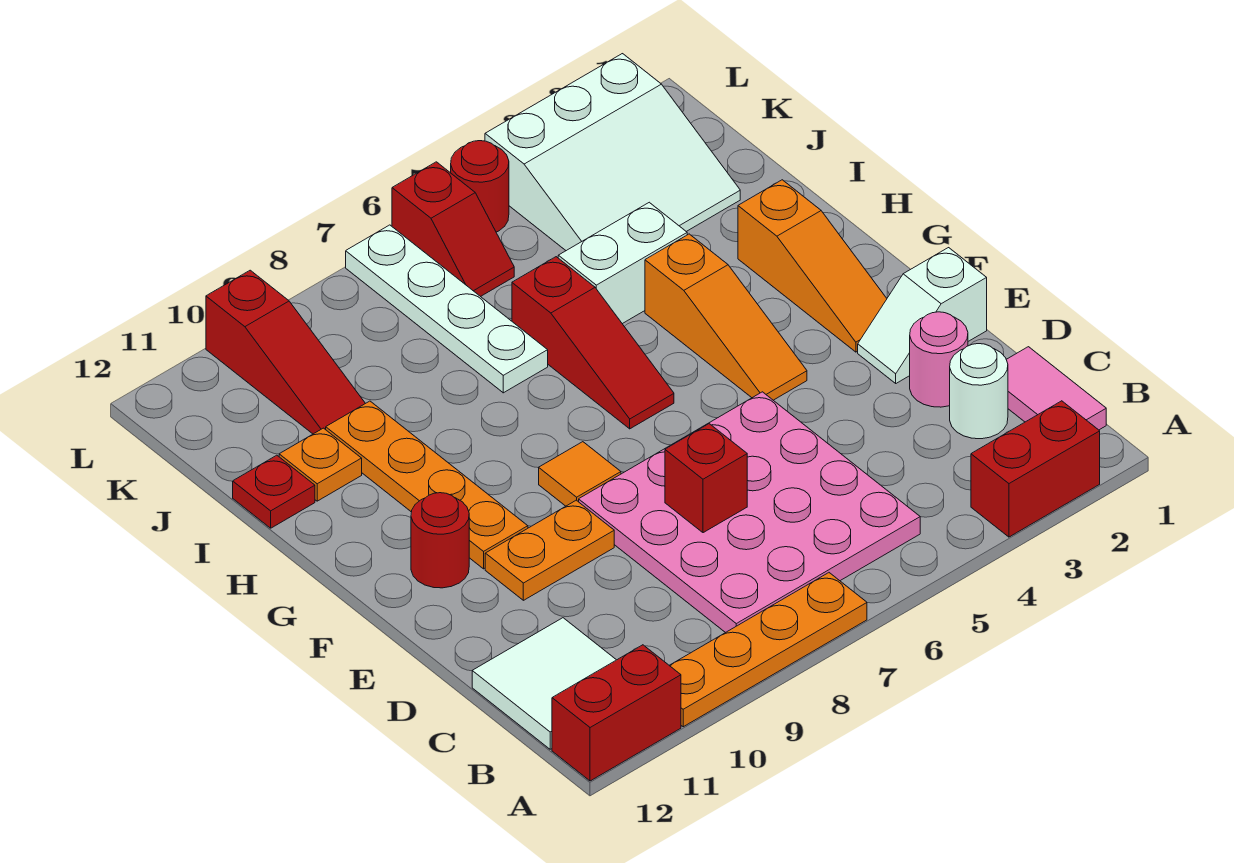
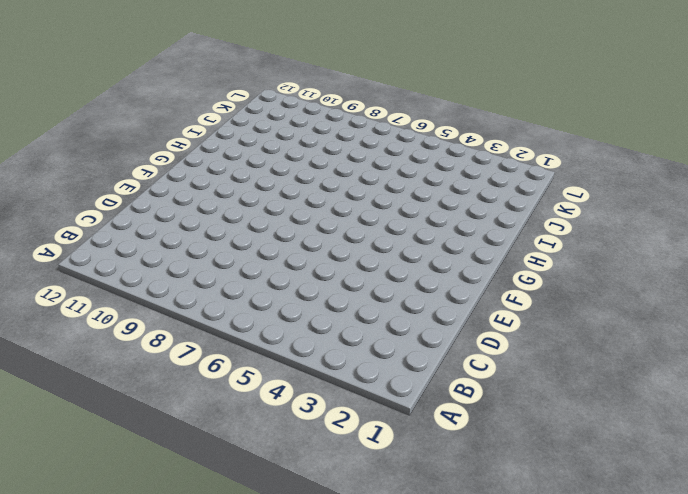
none -> red 1x2 brick [971,401,1100,537]
none -> orange 1x4 plate [669,573,867,727]
none -> red 1x2 brick [552,645,681,781]

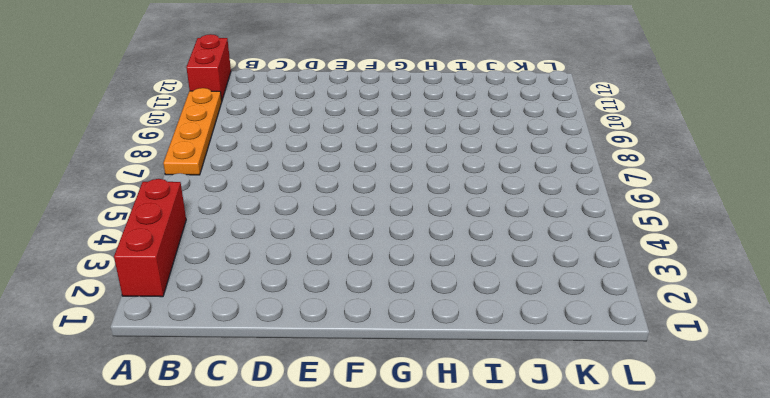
red 1x3 brick [114,179,186,297] -> red 1x2 brick [971,401,1100,537]
none -> pink 1x2 tile [1006,347,1106,430]
none -> pink 4x4 plate [579,392,920,633]
none -> white 2x2 tile [472,618,616,749]

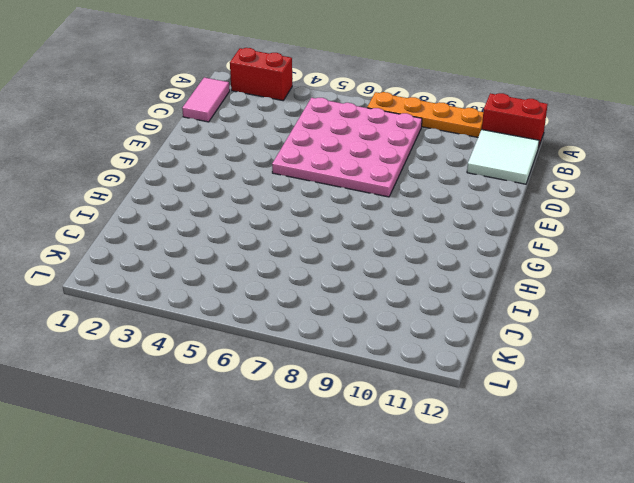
none -> white 1x1 round brick [950,344,1008,439]
none -> pink 1x1 round brick [910,312,968,407]
none -> white 1x2 slope [858,248,987,383]

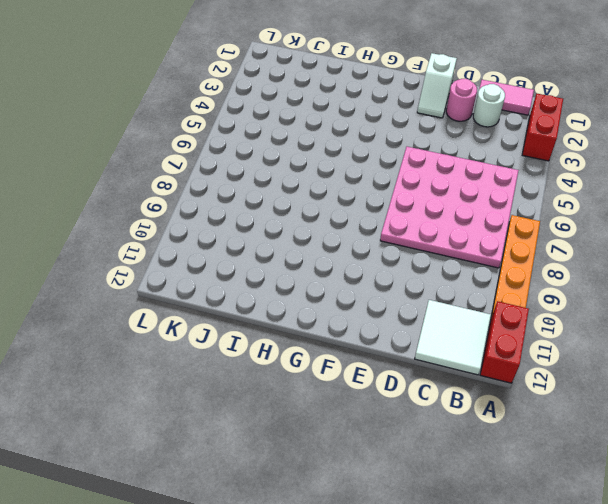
none -> orange 1x2 plate [485,500,614,600]
none -> orange 1x3 slope [738,180,887,352]
none -> orange 1x3 slope [645,234,807,400]

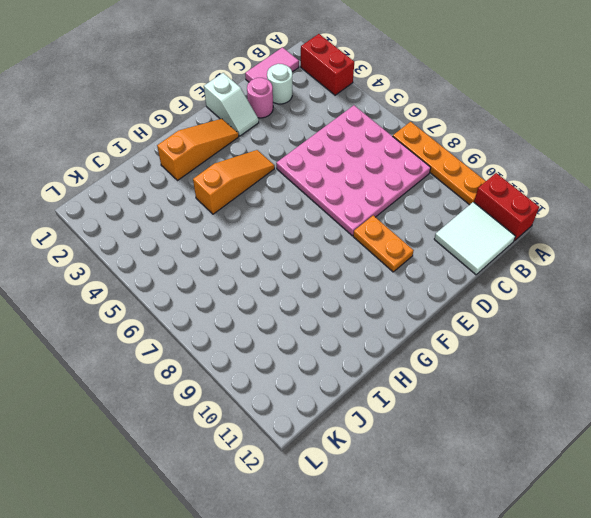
none -> orange 1x1 tile [539,442,621,506]
none -> orange 1x4 plate [326,401,528,569]
none -> red 1x1 round brick [411,493,469,588]

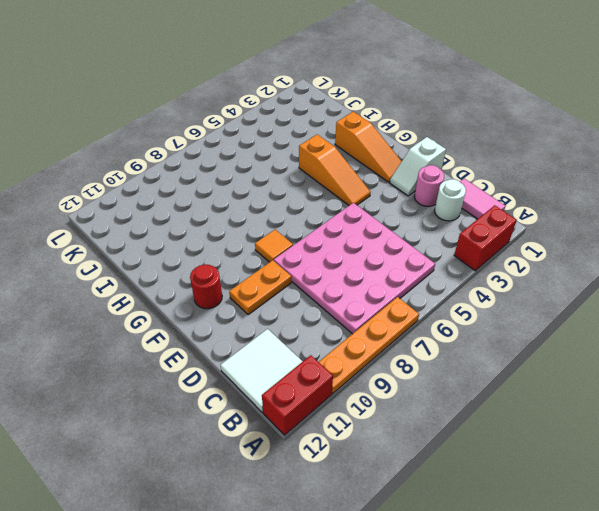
none -> orange 1x4 plate [326,401,528,569]
none -> red 1x3 slope [512,257,674,429]
none -> white 1x2 brick [558,202,687,324]

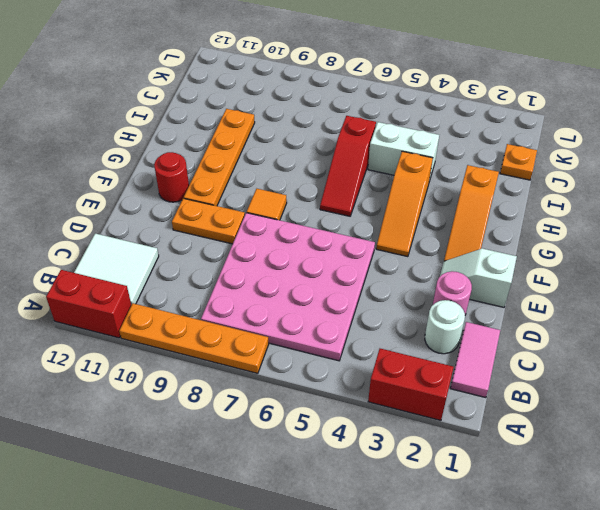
orange 1x1 plate [500,144,537,180] -> orange 1x1 plate moved to [279,428,362,501]
none -> white 1x4 plate [346,225,548,393]
none -> red 1x1 plate [233,455,315,528]
none -> white 3x3 slope [485,54,740,251]

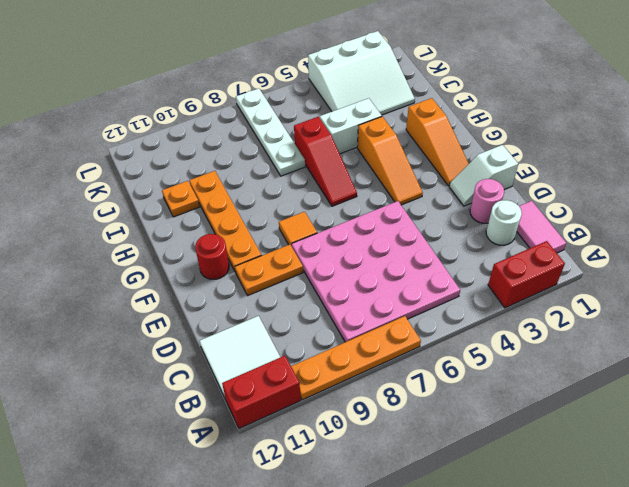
none -> red 1x1 plate [233,455,315,528]
none -> red 1x3 slope [206,270,365,434]
none -> red 1x2 slope [392,162,514,297]

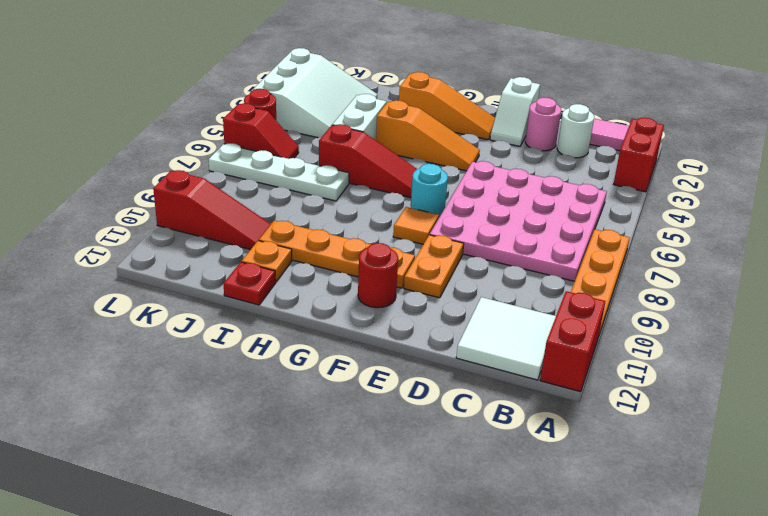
cyan 1x1 round brick [411,164,448,217] -> none
none -> red 1x1 brick [665,424,747,533]

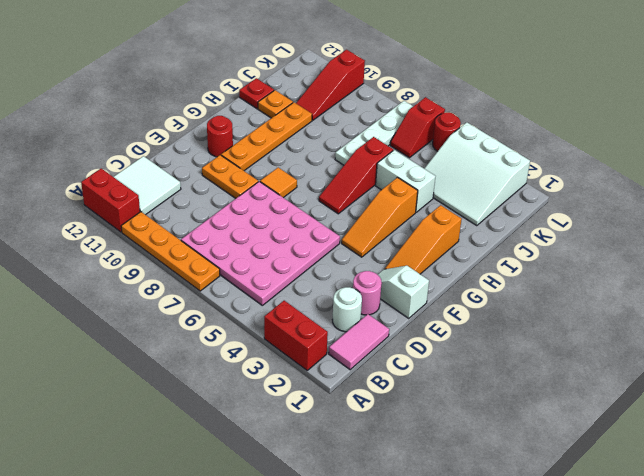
none -> red 1x1 brick [665,424,747,533]

